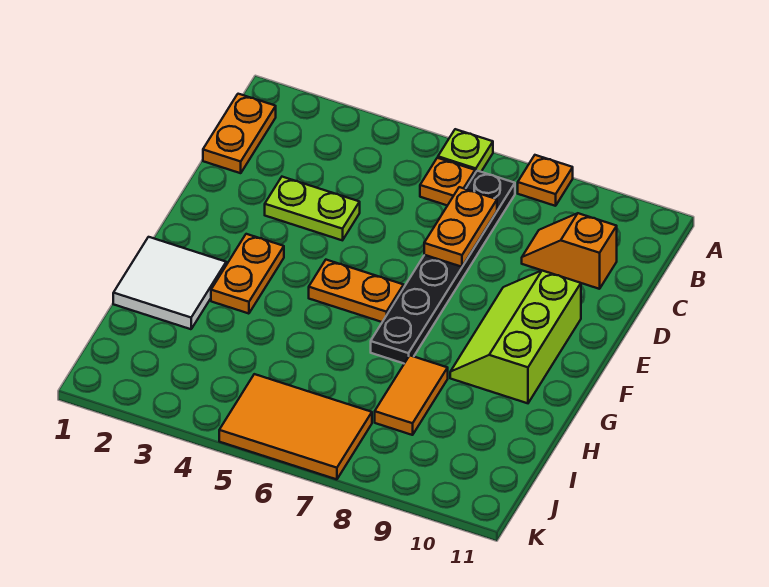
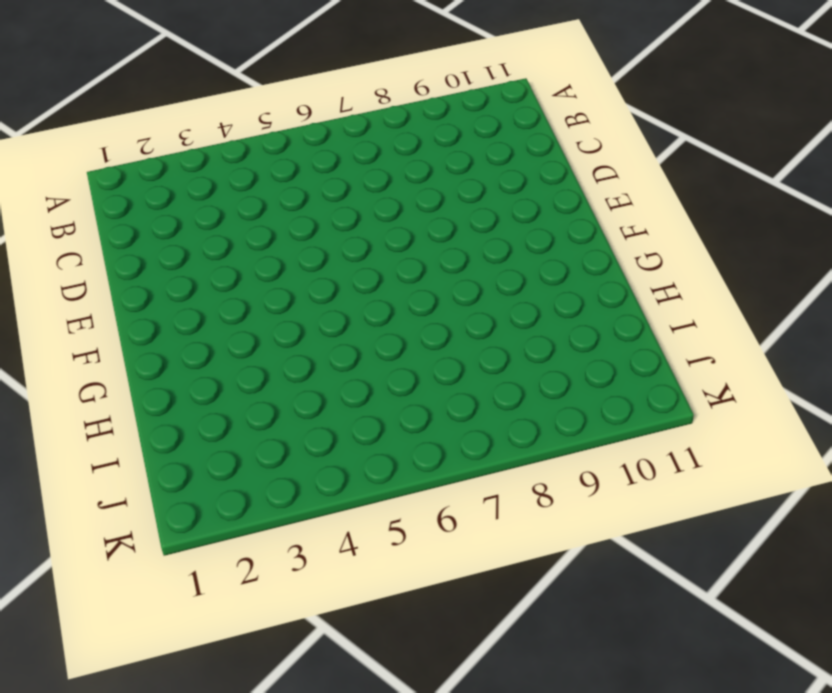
none -> lime 1x1 plate [438,129,493,173]
none -> orange 1x1 plate [518,155,573,206]
none -> orange 1x2 plate [203,94,276,173]

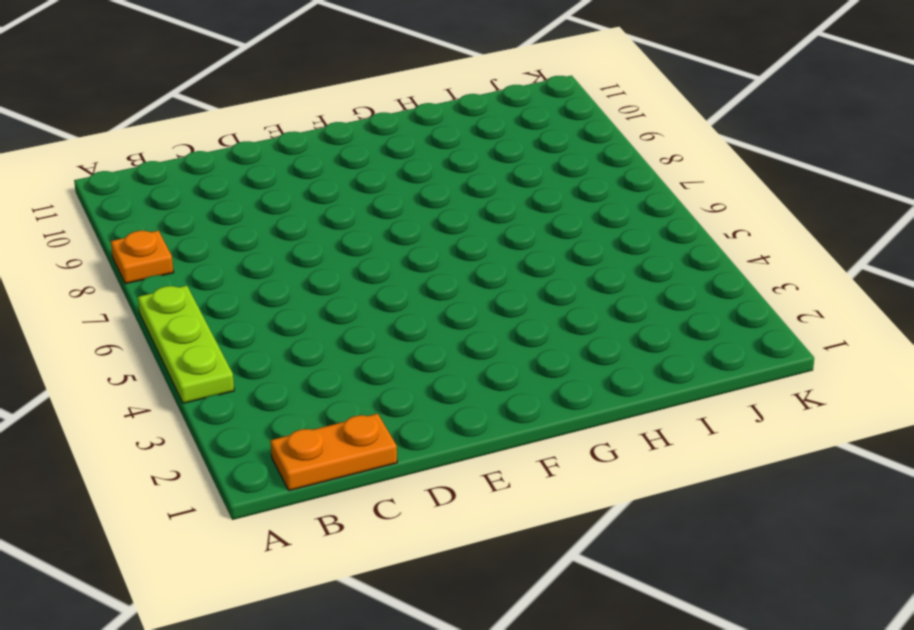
lime 1x3 plate [138,286,234,403] -> lime 1x1 plate [438,129,493,173]
none -> orange 1x1 plate [420,158,475,206]
none -> black 1x6 plate [371,171,515,363]
none -> orange 1x2 slope [522,213,617,289]

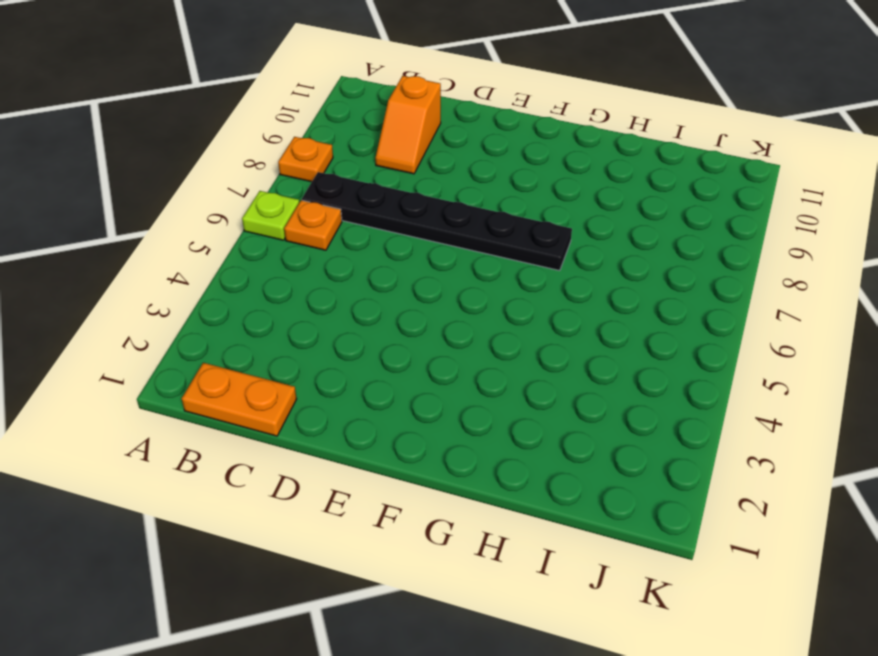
none -> lime 1x2 plate [265,177,360,240]
none -> lime 2x3 slope [450,270,581,403]
none -> orange 1x2 plate [211,234,284,314]

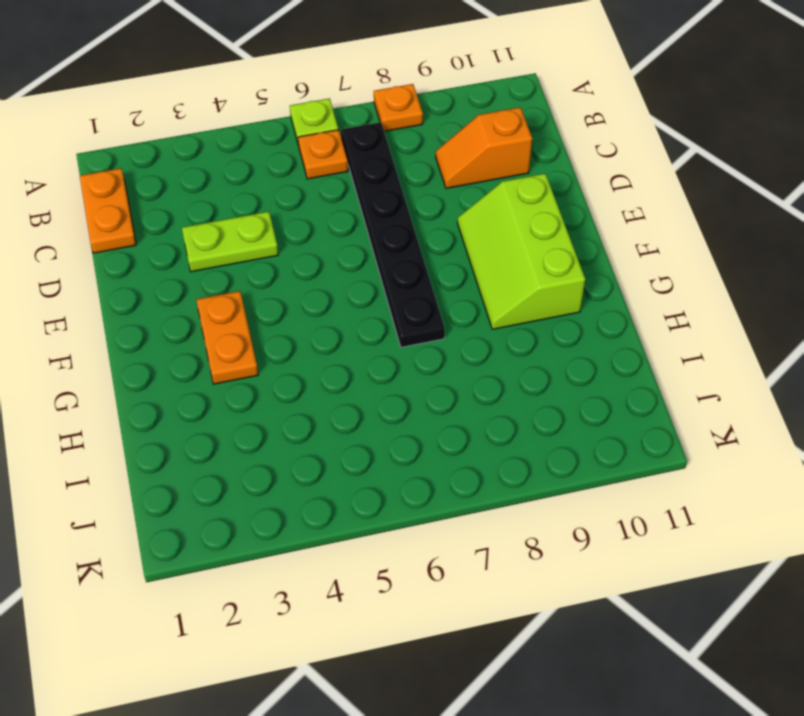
none -> orange 1x2 plate [309,260,404,322]
none -> white 2x2 tile [113,237,226,329]
none -> orange 1x2 tile [375,356,448,435]

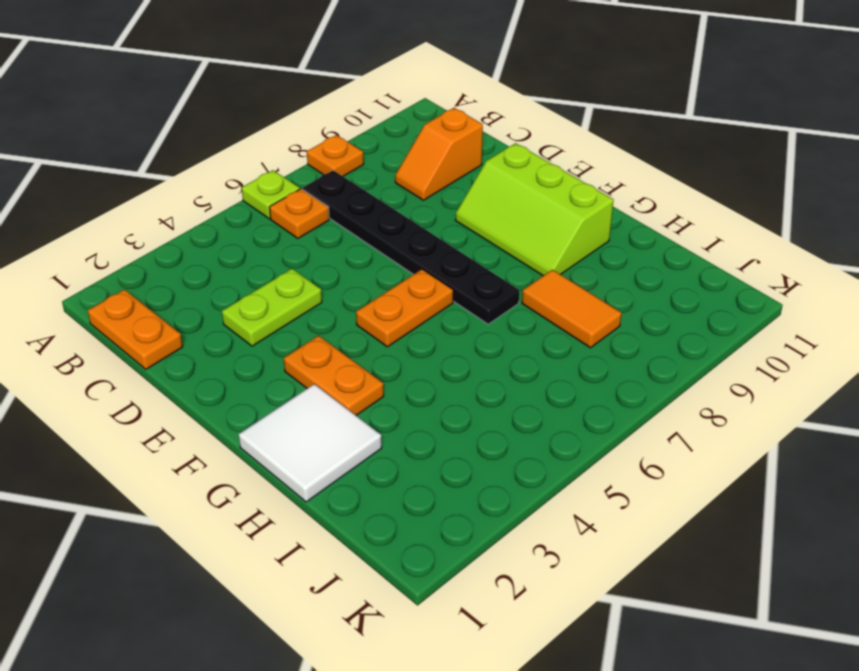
none -> orange 2x3 tile [219,374,372,479]
none -> orange 1x2 plate [424,187,497,267]

